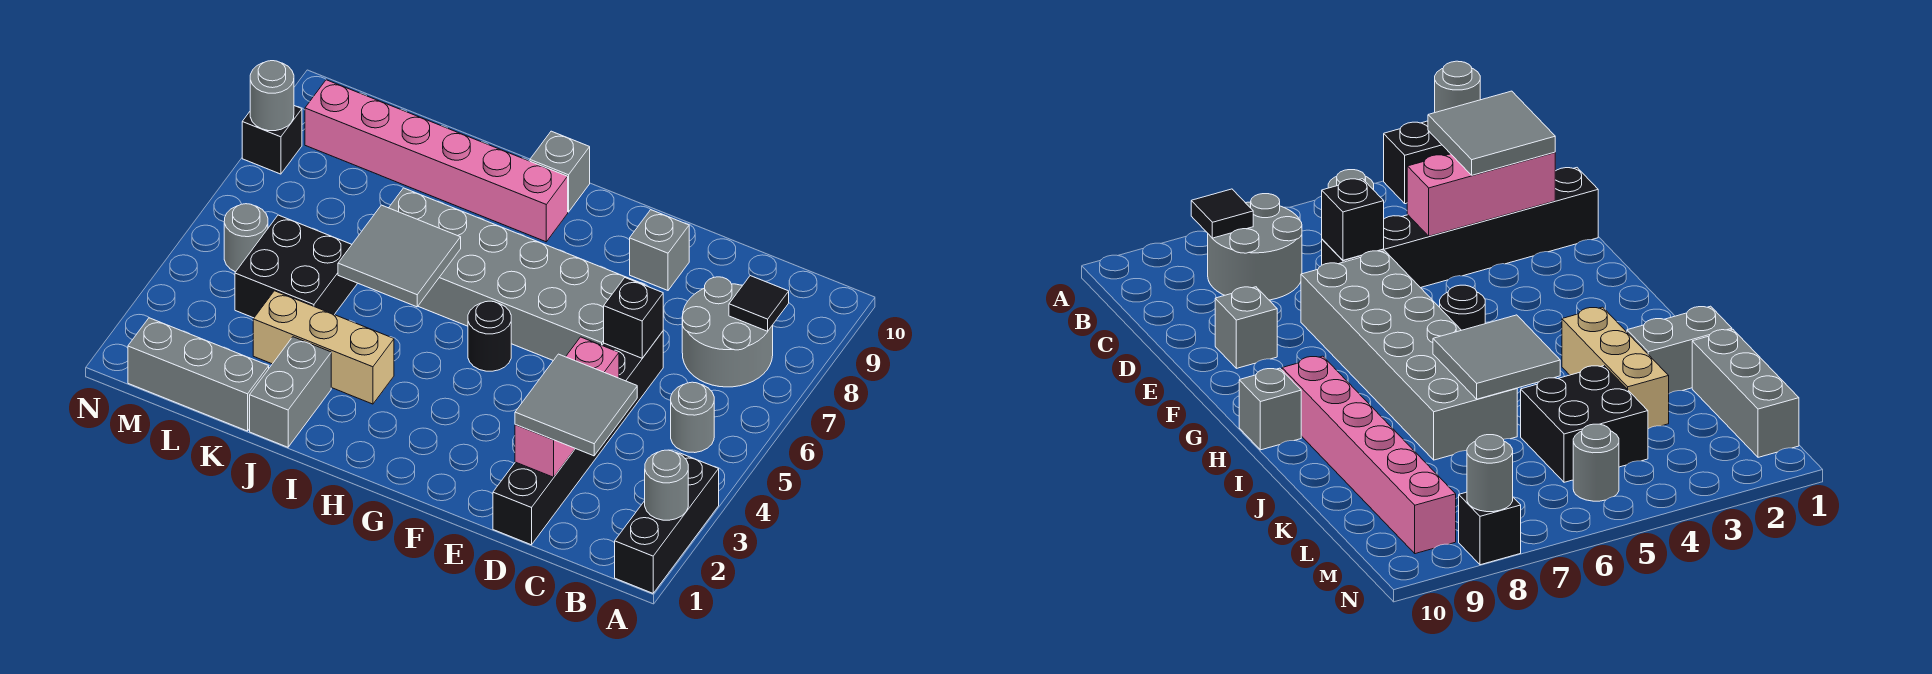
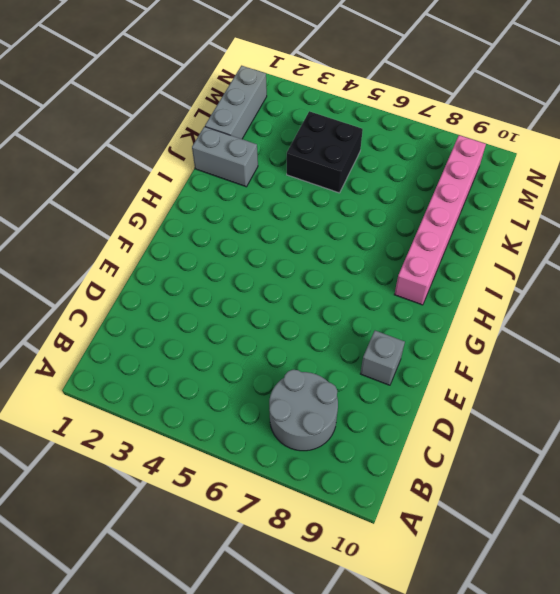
none -> black 1x3 brick [615,453,719,593]
none -> grey 1x1 round brick [671,382,714,453]
none -> black 1x6 brick [493,331,663,545]

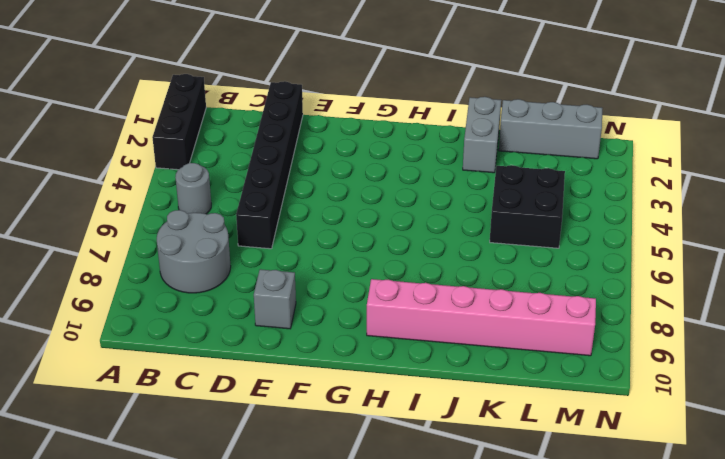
none -> grey 2x6 brick [389,188,645,361]
none -> black 1x1 round brick [468,301,511,371]
none -> grey 1x1 brick [530,131,590,212]

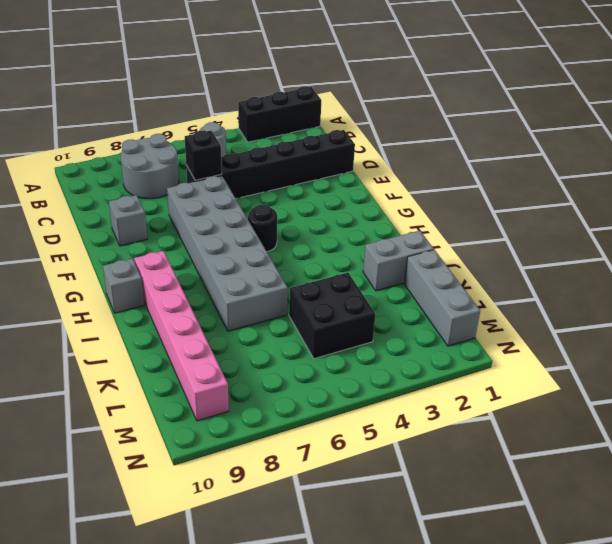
none -> tan 1x3 brick [253,291,394,404]
none -> grey 1x1 round brick [224,204,268,272]
none -> black 1x1 brick [242,106,302,174]

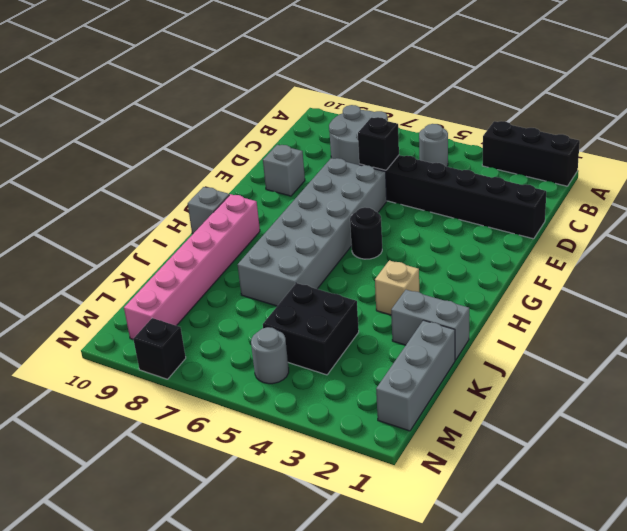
tan 1x1 brick [375,260,419,315] -> tan 1x3 brick [253,291,394,404]
none -> grey 1x1 round brick [645,450,688,520]
none -> black 1x1 tile [729,276,789,331]
none -> pink 1x3 brick [515,337,619,477]

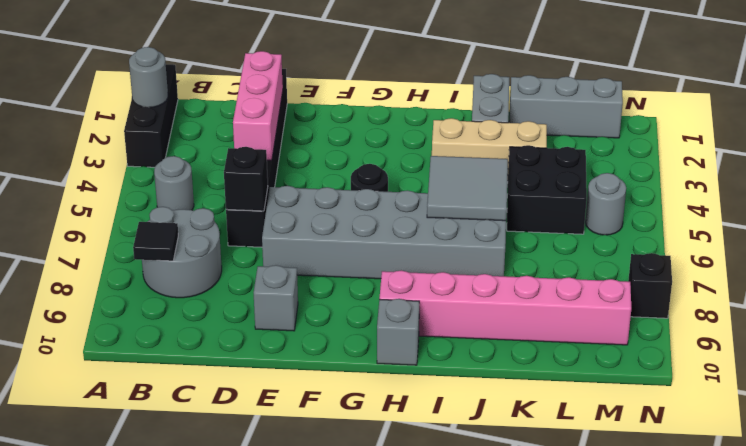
none -> grey 1x1 round brick [250,61,294,131]
none -> grey 2x2 tile [515,354,637,456]

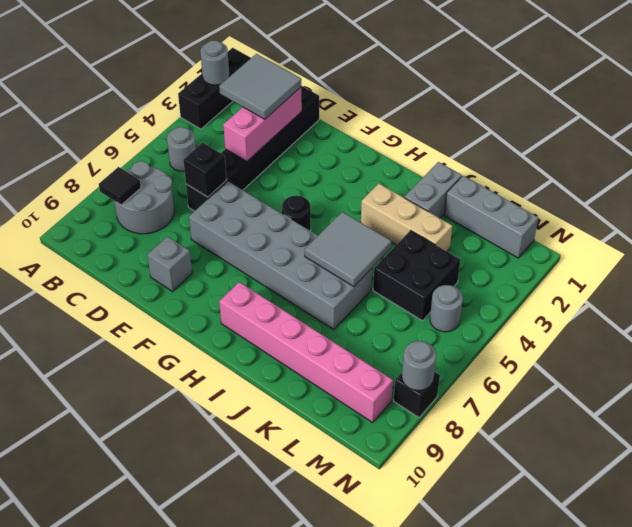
none -> grey 1x1 brick [530,131,590,212]

